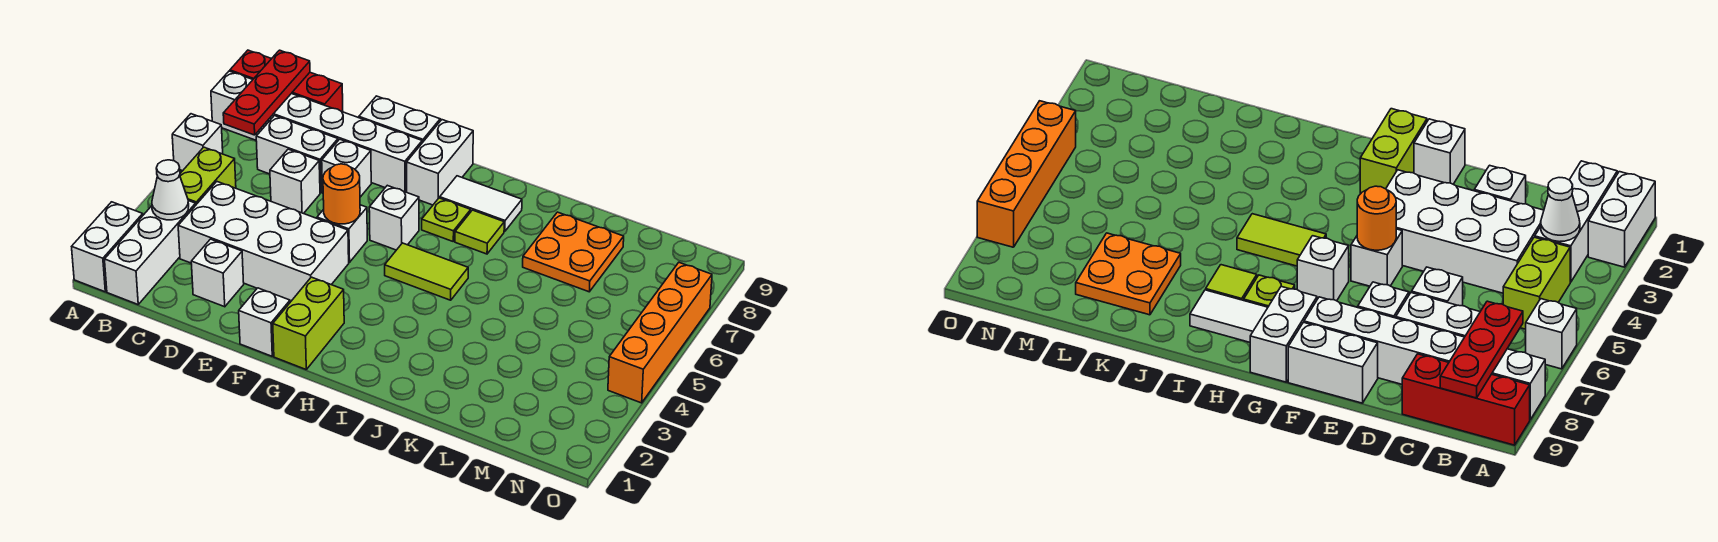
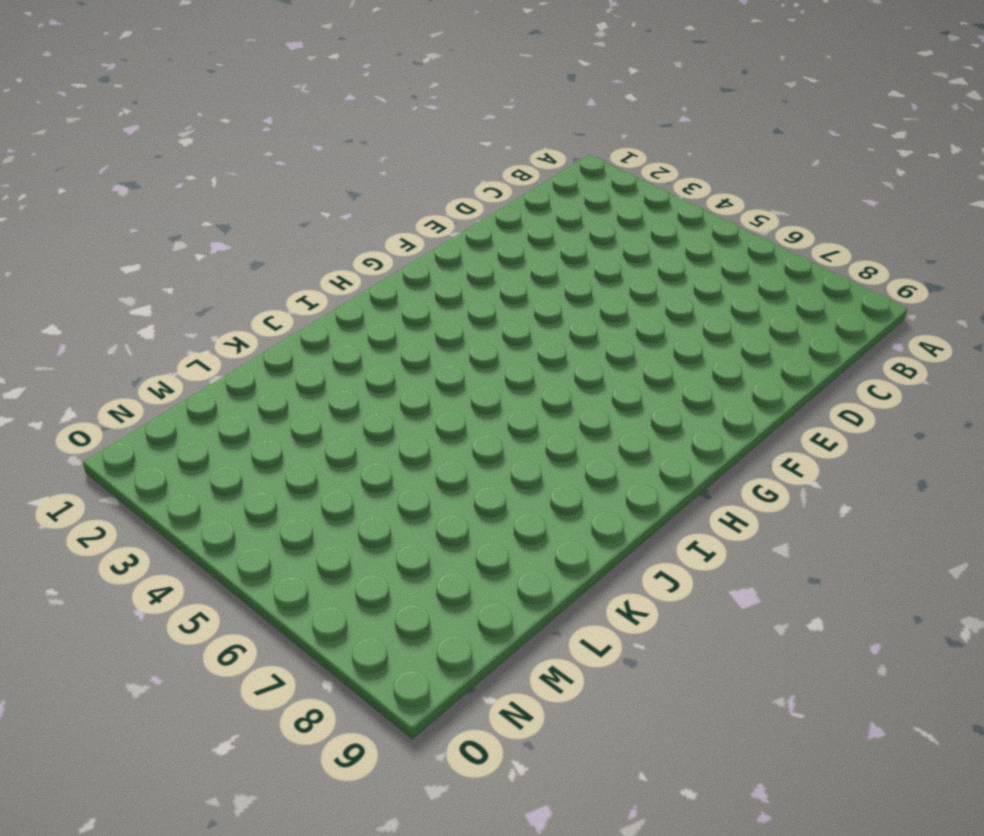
none -> white 1x2 brick [72,202,143,292]
none -> white 1x1 brick [172,114,223,171]
none -> white 1x6 brick [211,71,422,192]

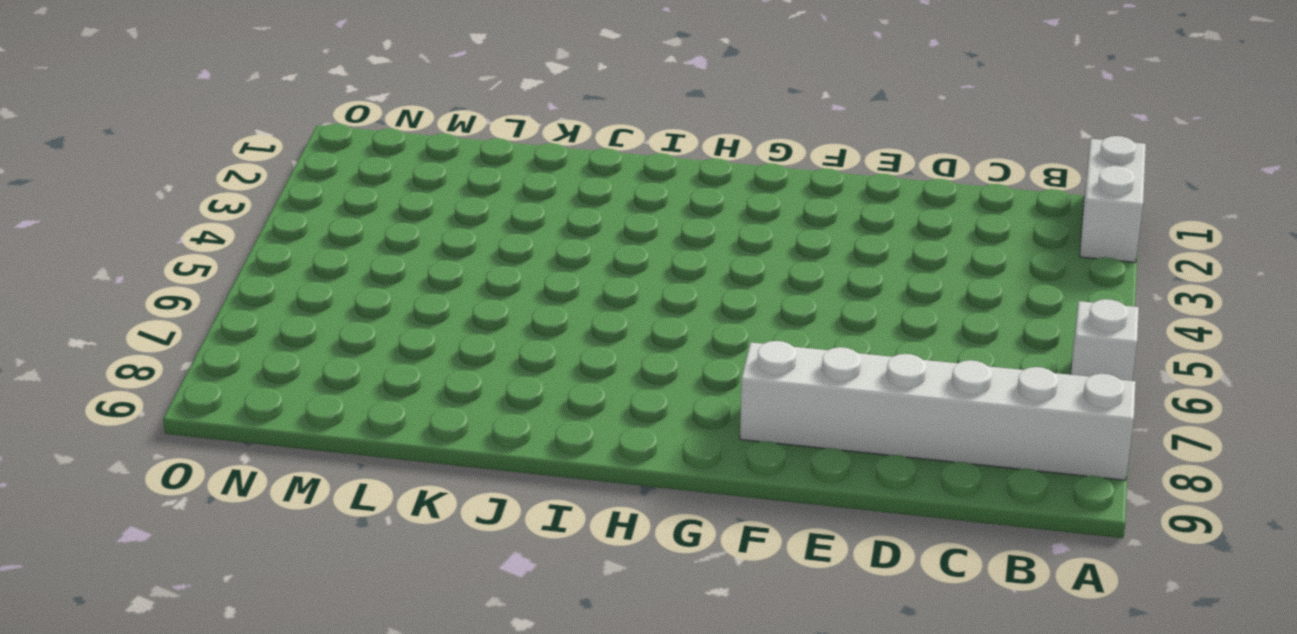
none -> red 1x3 brick [230,50,343,112]
none -> white 1x3 brick [105,201,196,304]
none -> lime 1x2 brick [180,147,236,204]

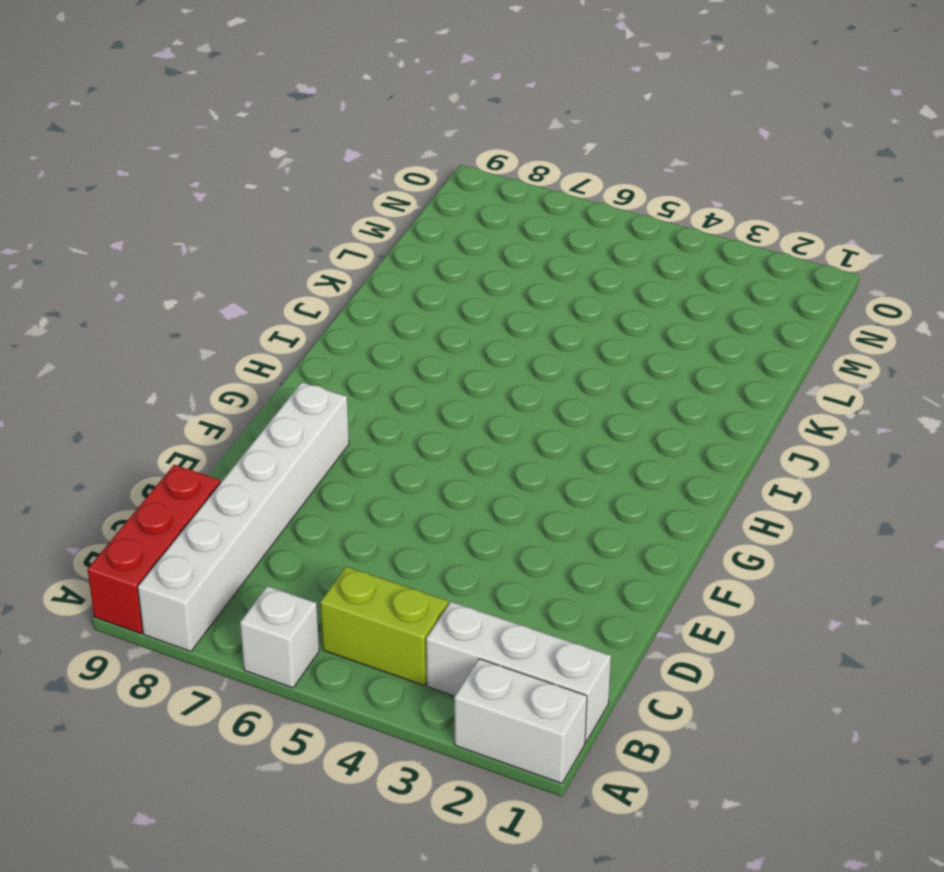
none -> white 2x4 brick [178,182,349,301]
none -> white 1x2 brick [256,116,338,193]
none -> white 1x1 brick [191,239,244,307]

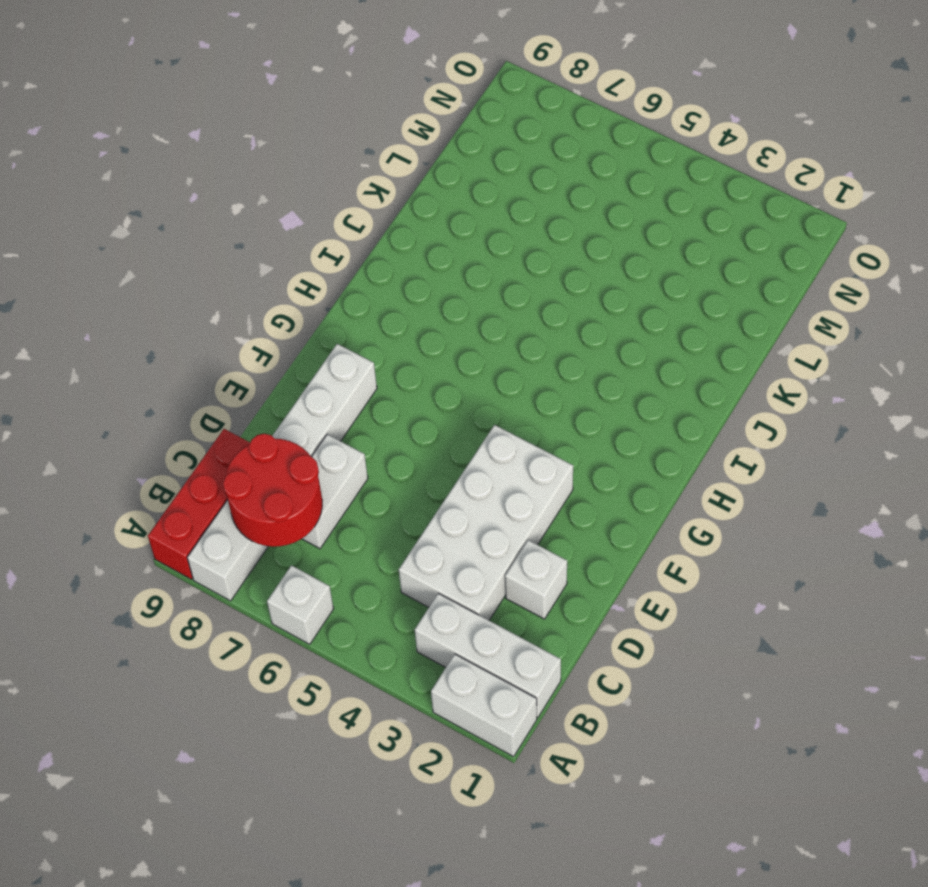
red 2x2 round brick [223,434,322,547] -> red 1x3 plate [223,50,310,135]
none -> lime 1x2 brick [180,147,236,204]
none -> white 1x1 brick [270,149,320,214]
none -> white 1x1 brick [322,139,371,197]

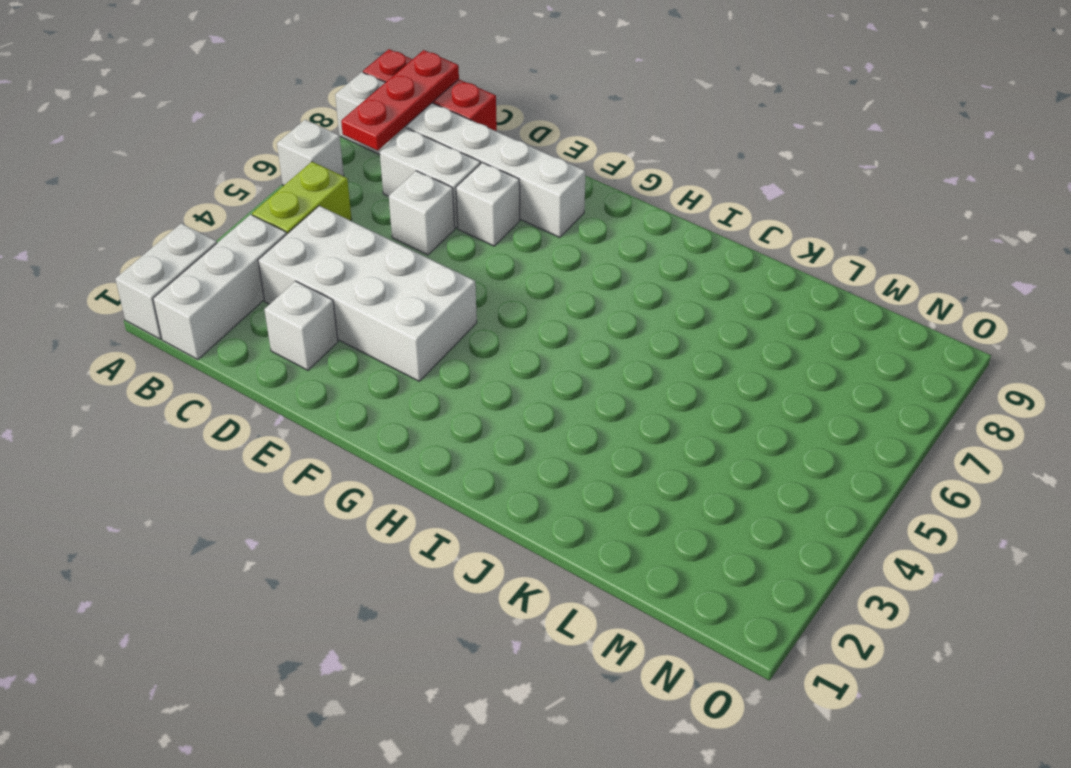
none -> white 1x2 brick [359,96,440,143]
none -> white 1x1 brick [239,288,290,356]
none -> white 1x1 brick [317,205,367,262]

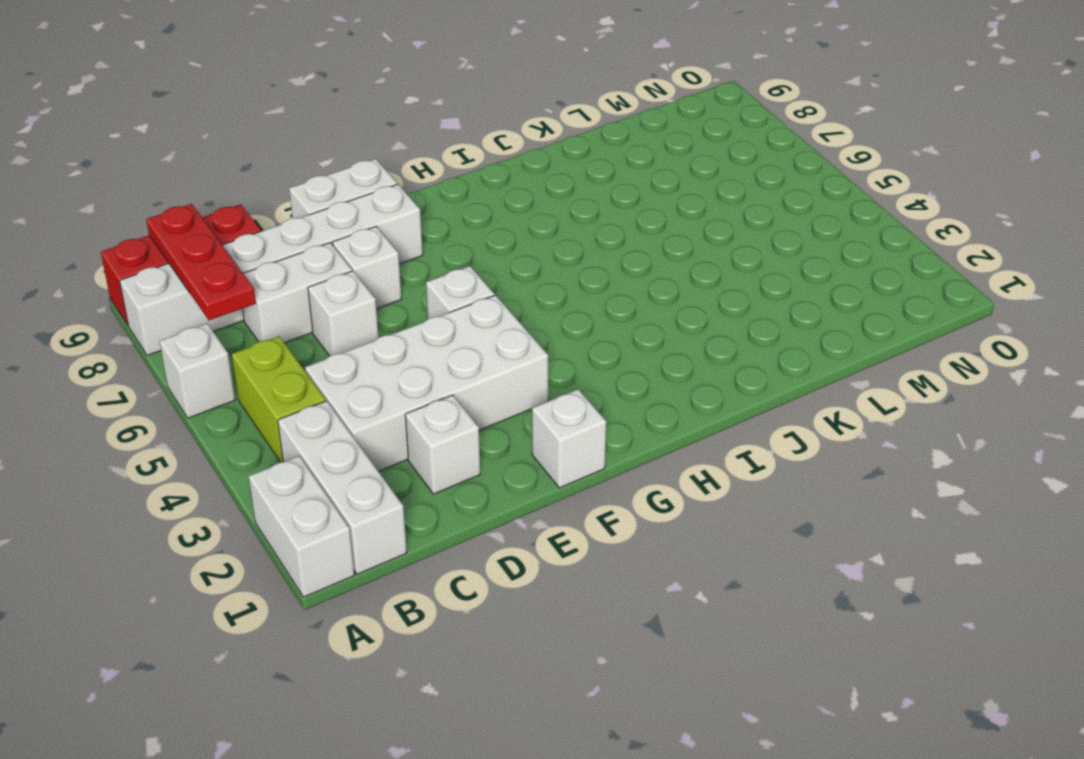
none -> lime 1x2 brick [273,277,344,369]
none -> white 1x1 brick [369,185,419,250]
none -> white 1x2 brick [406,120,473,205]

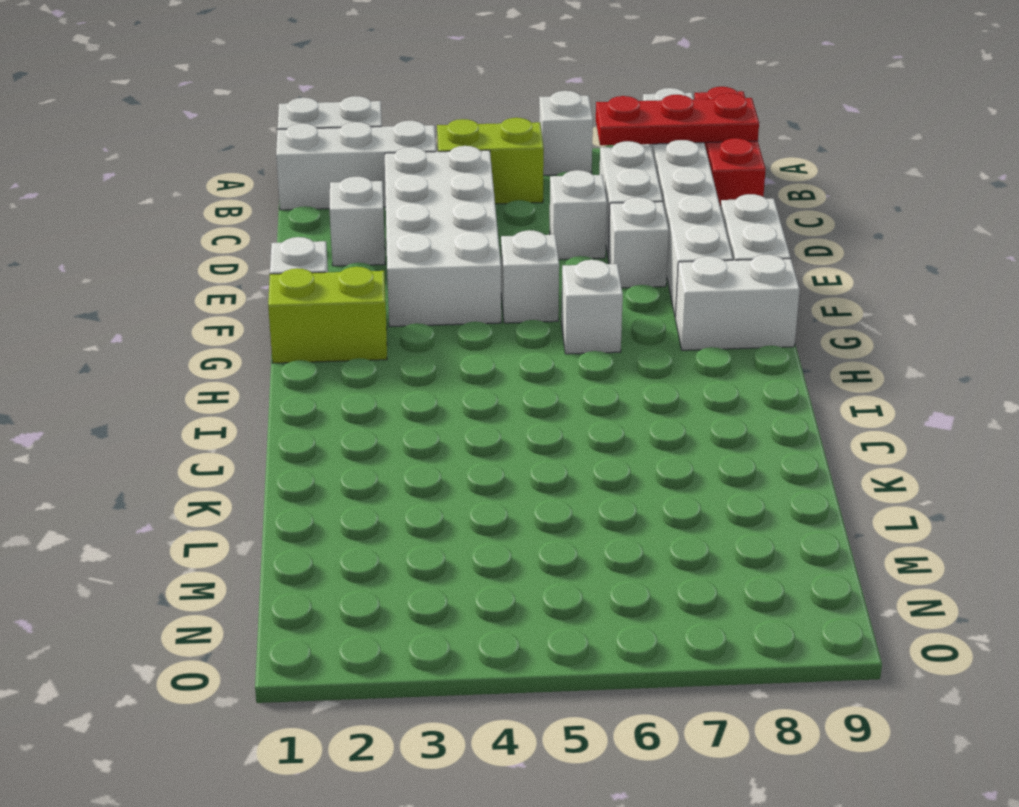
none -> lime 1x2 tile [385,243,468,300]
none -> lime 1x1 plate [422,198,471,241]
none -> white 1x2 tile [440,176,522,231]

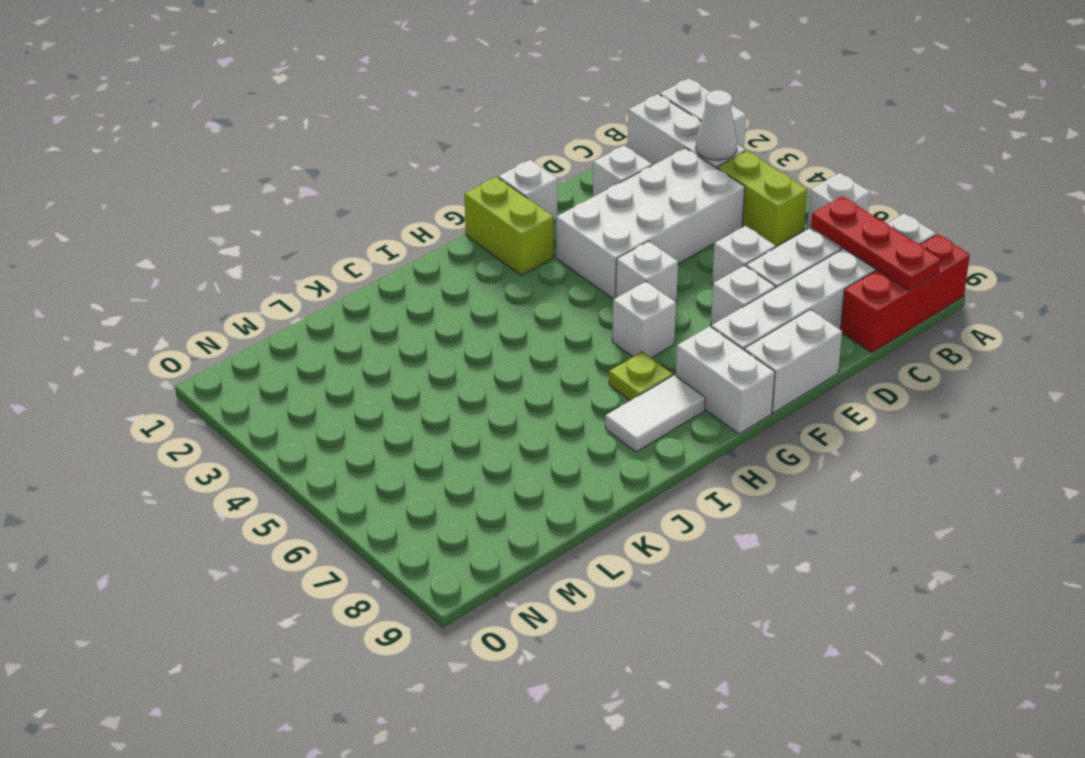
none -> lime 1x2 tile [385,243,468,300]
none -> lime 1x1 tile [455,210,504,254]
none -> orange 2x2 plate [523,212,624,292]

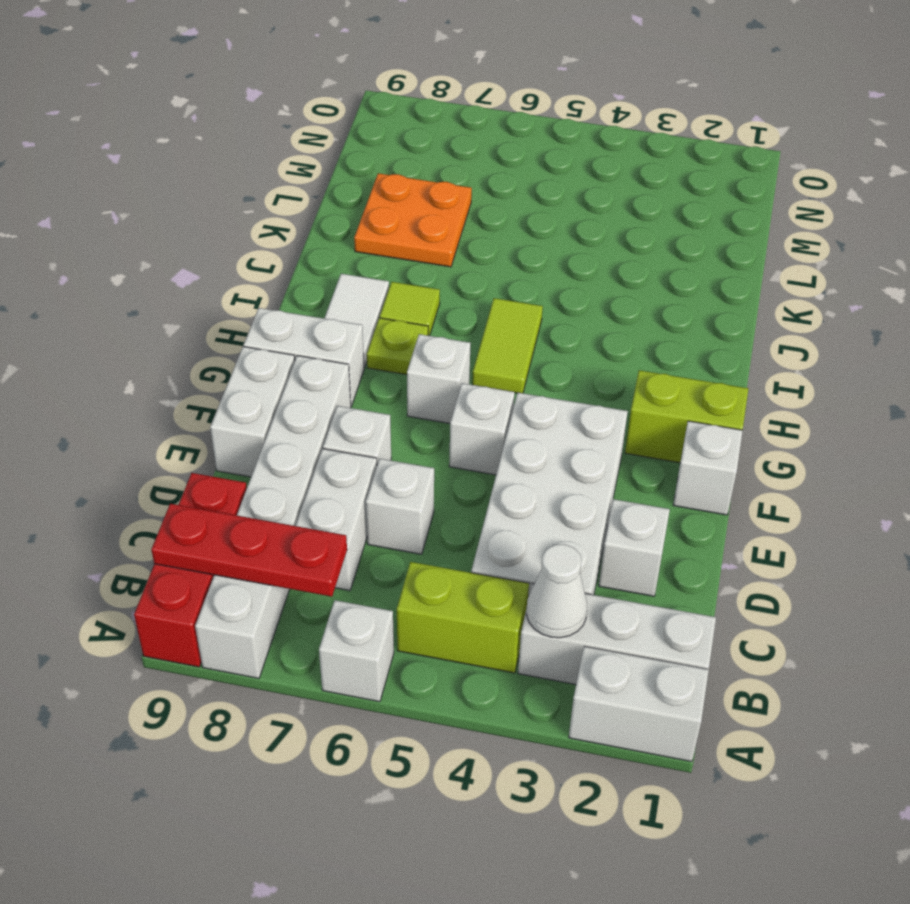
none -> orange 1x4 brick [608,263,712,403]
none -> orange 1x1 round brick [323,164,360,224]

